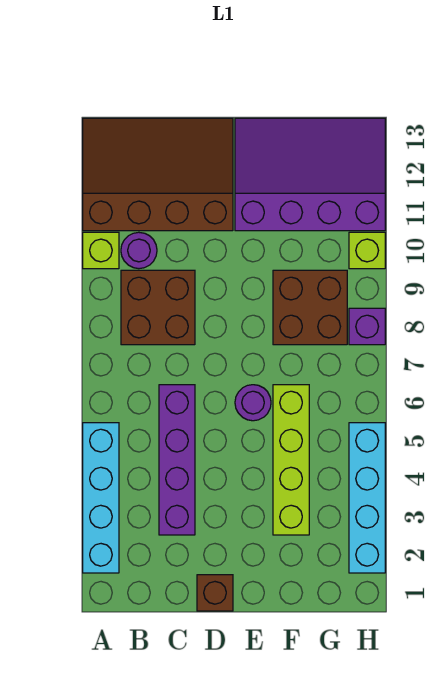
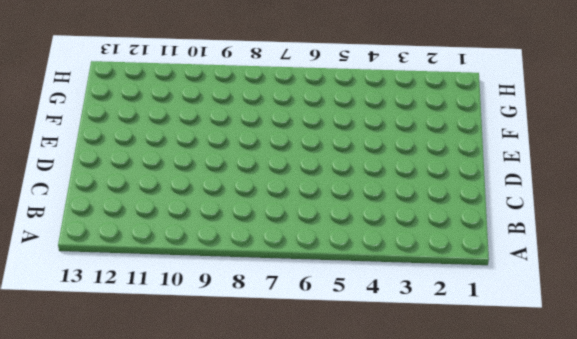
none -> cyan 1x4 brick [83,423,119,573]
none -> lime 1x1 brick [83,232,119,269]
none -> brown 3x4 slope [83,118,233,231]

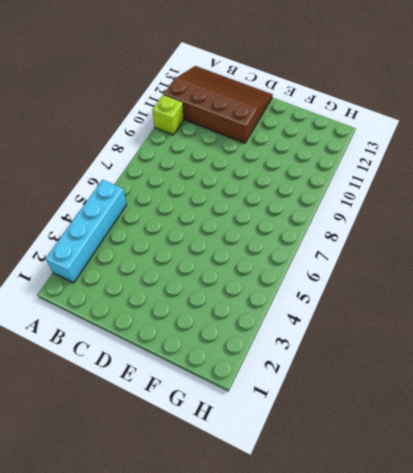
none -> brown 2x2 brick [121,270,195,345]
none -> purple 1x1 round brick [121,232,157,269]
none -> purple 1x4 brick [159,385,195,535]

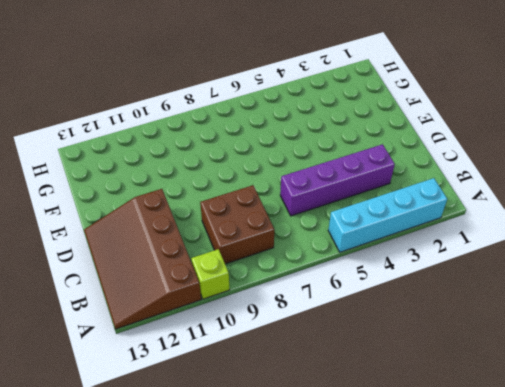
none -> purple 1x1 round brick [121,232,157,269]
none -> brown 1x1 brick [197,575,233,611]
none -> purple 1x1 round brick [235,385,271,421]

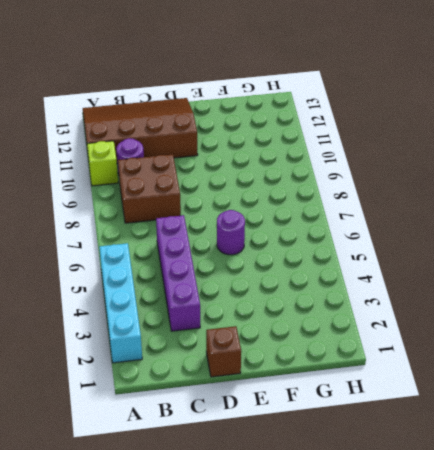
none -> purple 3x4 slope [235,118,385,231]
none -> lime 1x4 brick [273,385,309,535]
none -> brown 2x2 brick [273,270,347,345]

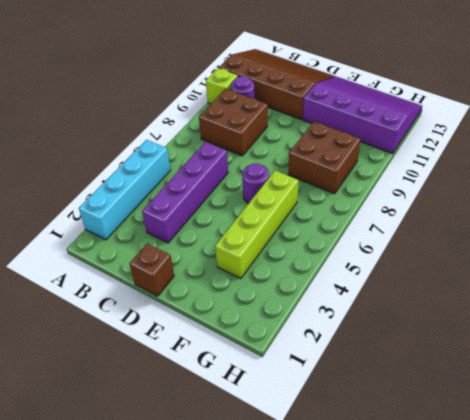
none -> cyan 1x4 brick [349,423,385,573]
none -> purple 1x1 brick [349,308,385,345]
none -> lime 1x1 brick [349,232,385,269]

